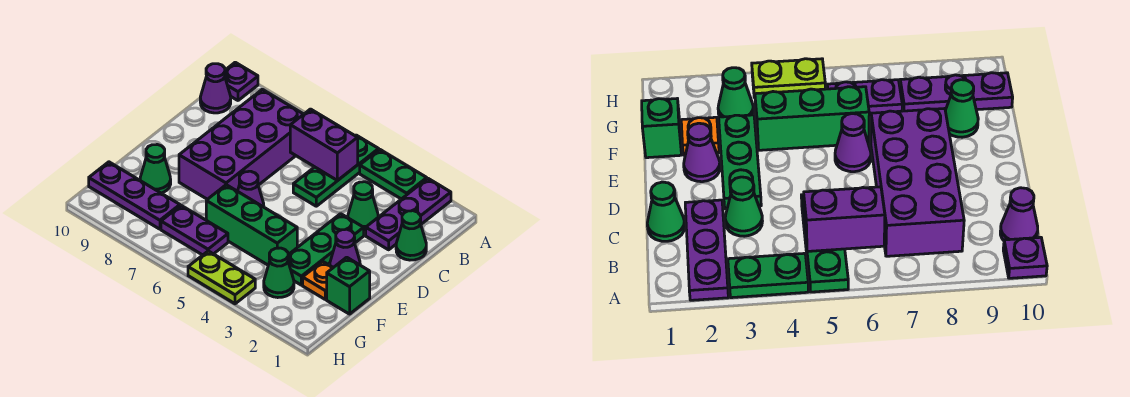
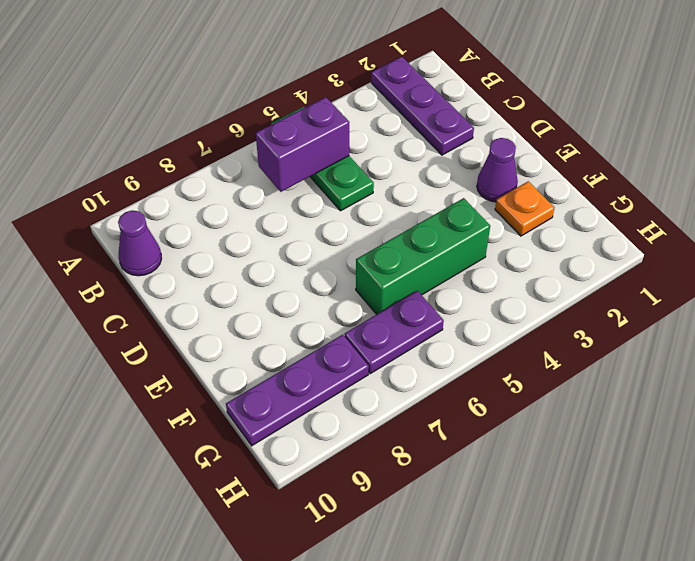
none -> green 1x2 plate [360,149,427,199]
none -> purple 1x1 plate [225,62,258,100]
none -> purple 2x4 brick [179,89,303,199]

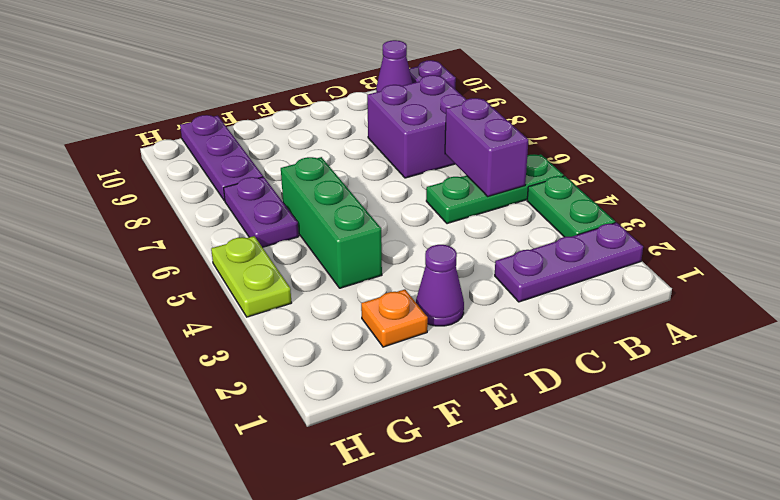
purple 2x2 brick [367,75,466,178] -> purple 2x4 brick [179,89,303,199]
none -> green 1x1 cone [396,211,426,260]
none -> green 1x1 cone [348,182,378,231]
none -> green 1x3 plate [288,214,364,285]

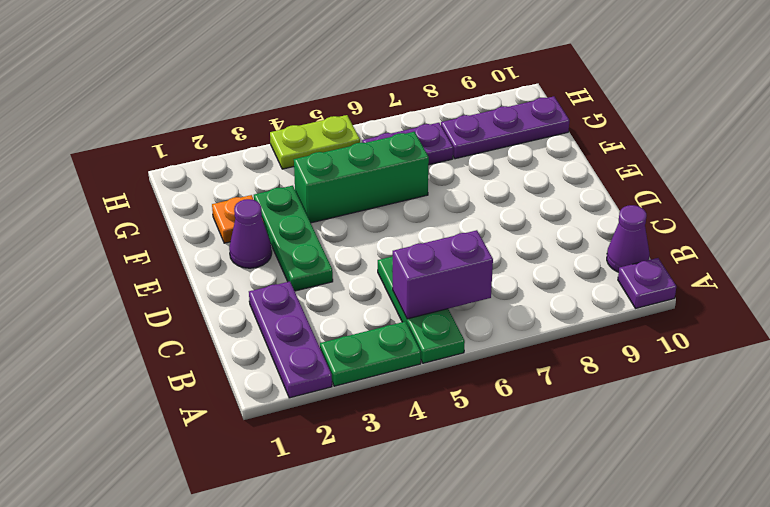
none -> purple 2x4 brick [179,89,303,199]
none -> green 1x1 cone [396,211,426,260]
none -> green 1x1 cone [348,182,378,231]

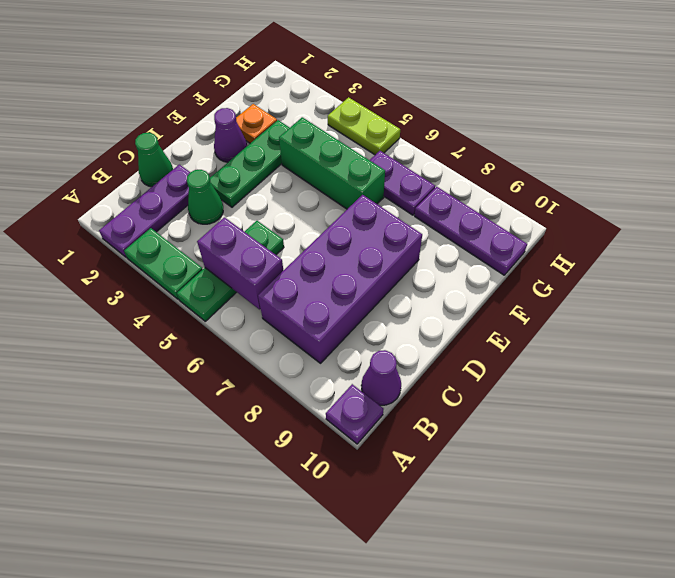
none -> purple 1x1 cone [238,171,264,207]
none -> green 1x1 brick [327,257,370,314]
none -> green 1x1 cone [140,145,171,193]

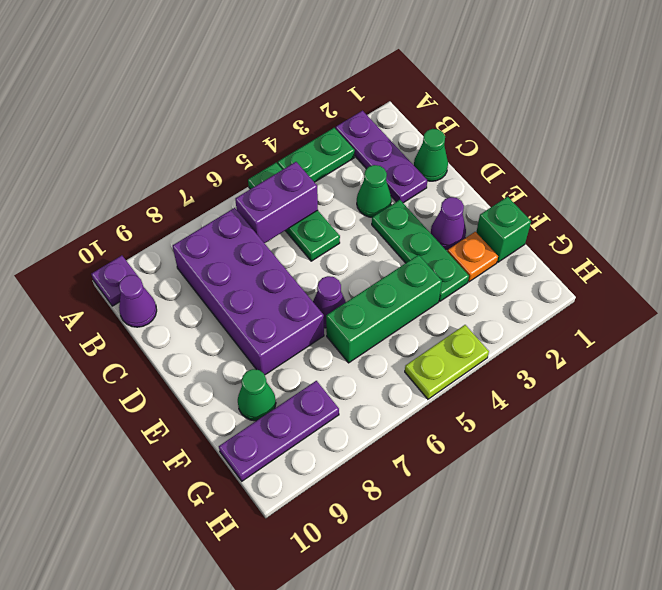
none -> green 1x1 cone [264,248,294,298]
none -> purple 1x2 plate [161,206,228,255]

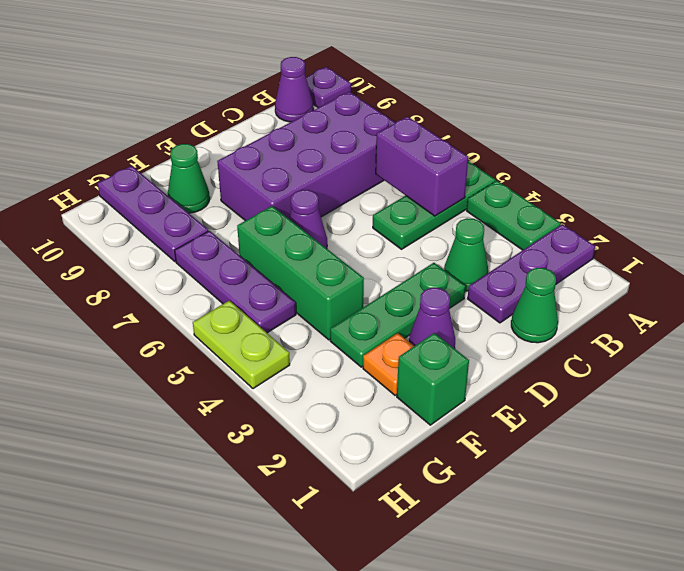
purple 1x3 plate [175,231,296,333] -> purple 1x2 plate [161,206,228,255]
none -> green 1x1 cone [264,248,294,298]

